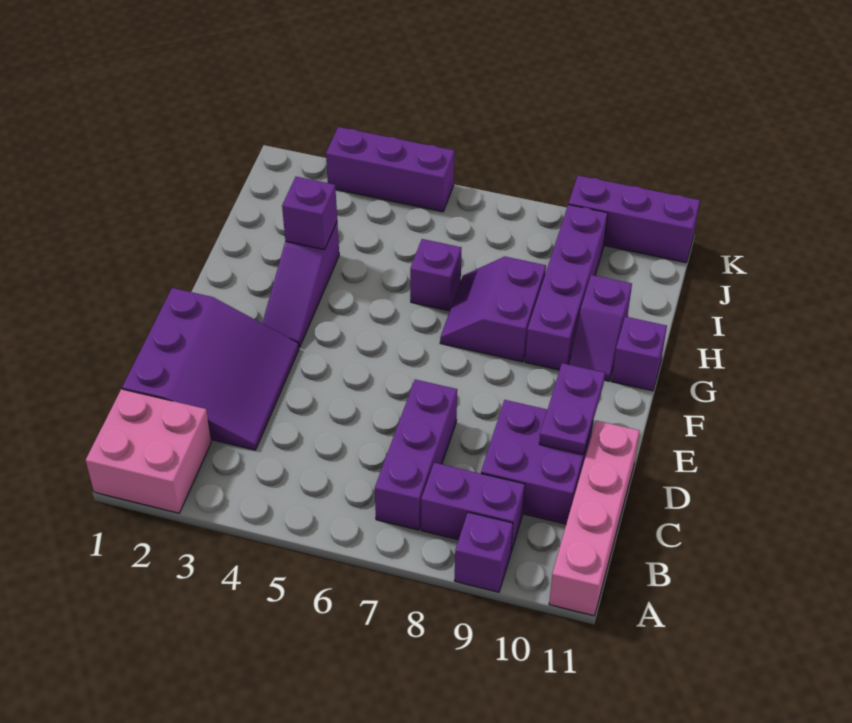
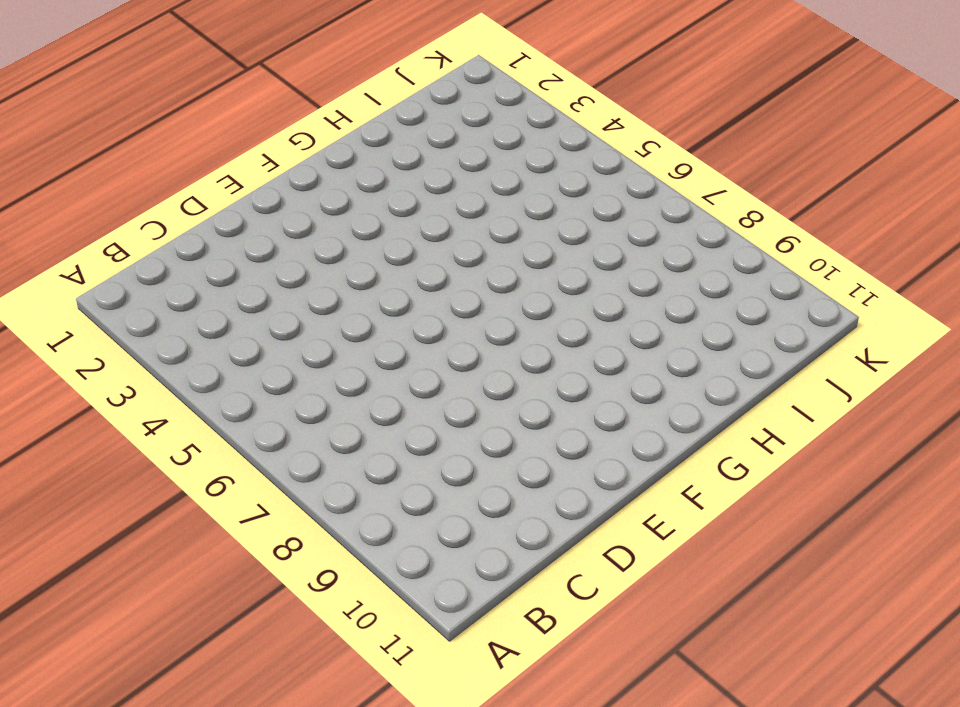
none -> pink 2x2 brick [86,389,212,513]
none -> purple 1x1 brick [454,512,513,592]
none -> pink 1x4 brick [549,421,640,616]

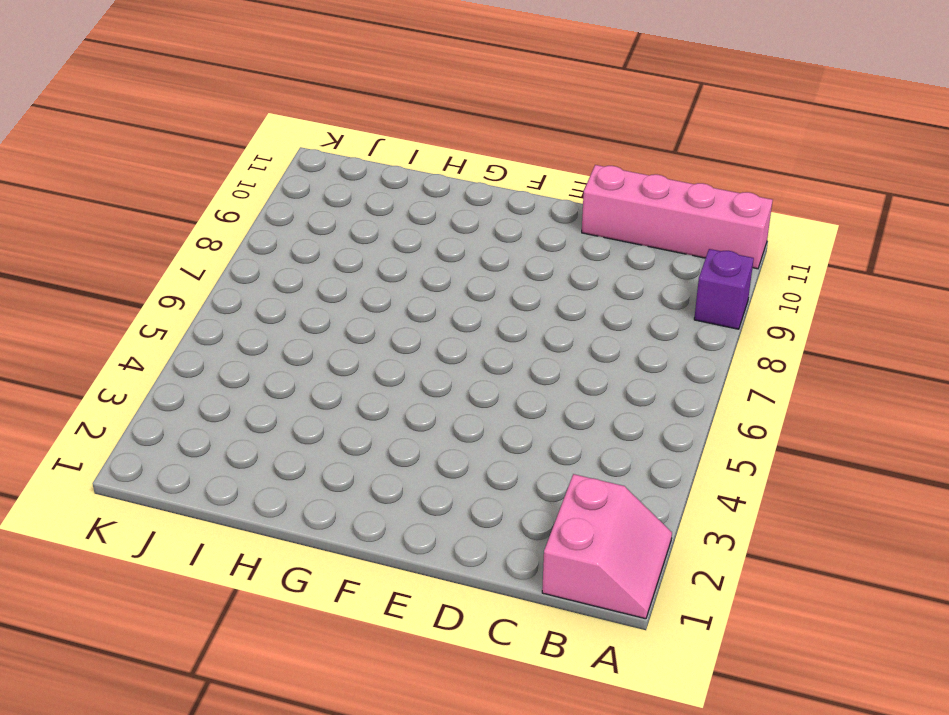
pink 2x2 slope [542,474,672,619] -> pink 2x2 brick [86,389,212,513]
none -> purple 1x3 brick [375,380,457,530]
none -> purple 1x2 brick [421,463,525,552]
none -> purple 3x3 slope [122,288,299,450]

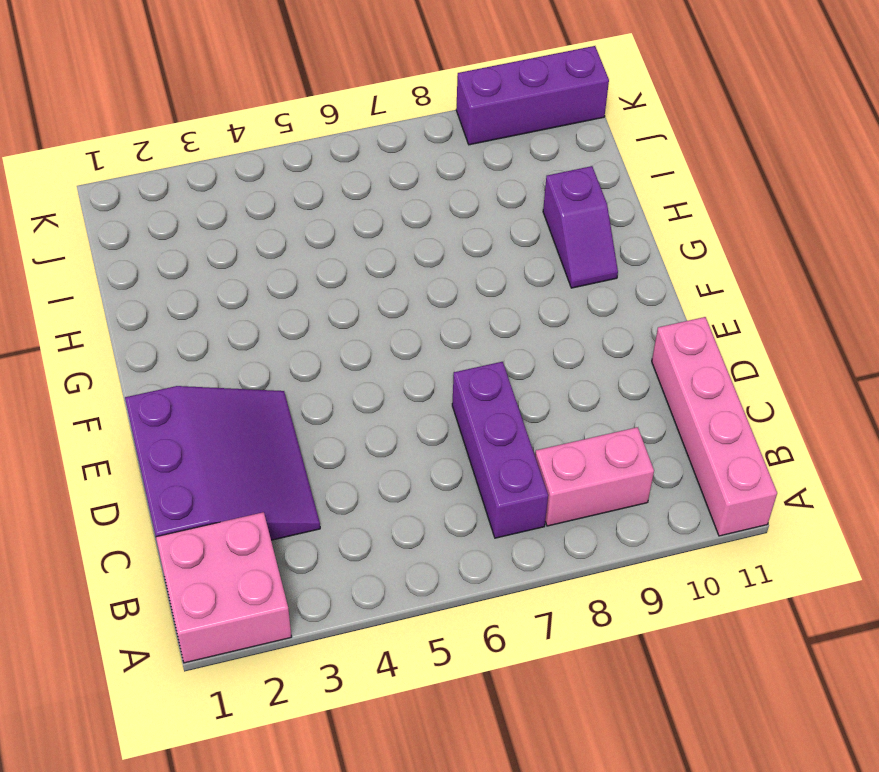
pink 1x2 brick [535,427,654,526] -> purple 1x2 brick [421,463,525,552]
none -> purple 1x1 brick [454,512,513,592]
none -> purple 2x2 brick [481,400,593,524]
none -> purple 1x3 slope [262,223,339,347]

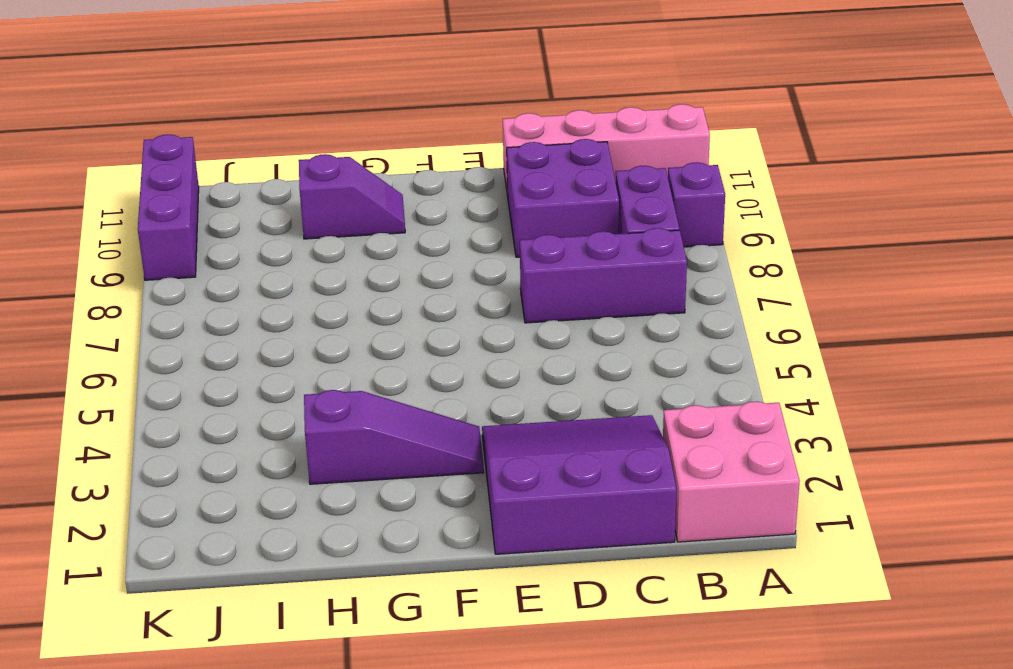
none -> purple 2x2 slope [440,257,546,362]
none -> purple 1x4 brick [525,205,608,370]
none -> purple 1x1 brick [612,317,667,391]

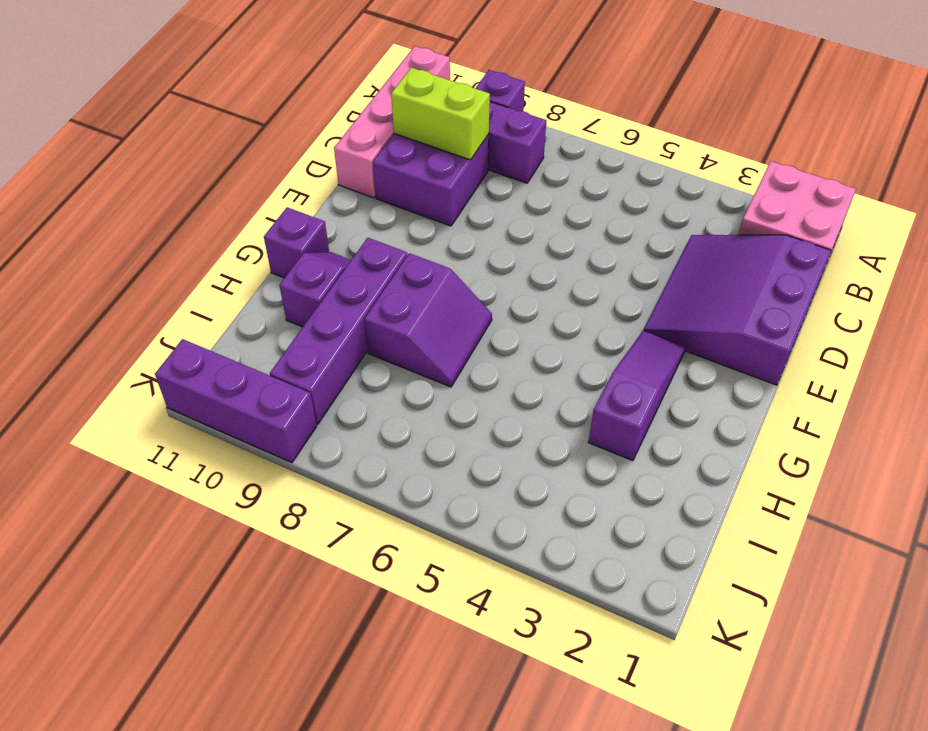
lime 1x2 brick [391,68,490,160] -> none
none -> purple 1x3 brick [375,380,457,530]
none -> purple 1x1 brick [410,239,462,311]
none -> purple 1x3 brick [326,127,454,212]

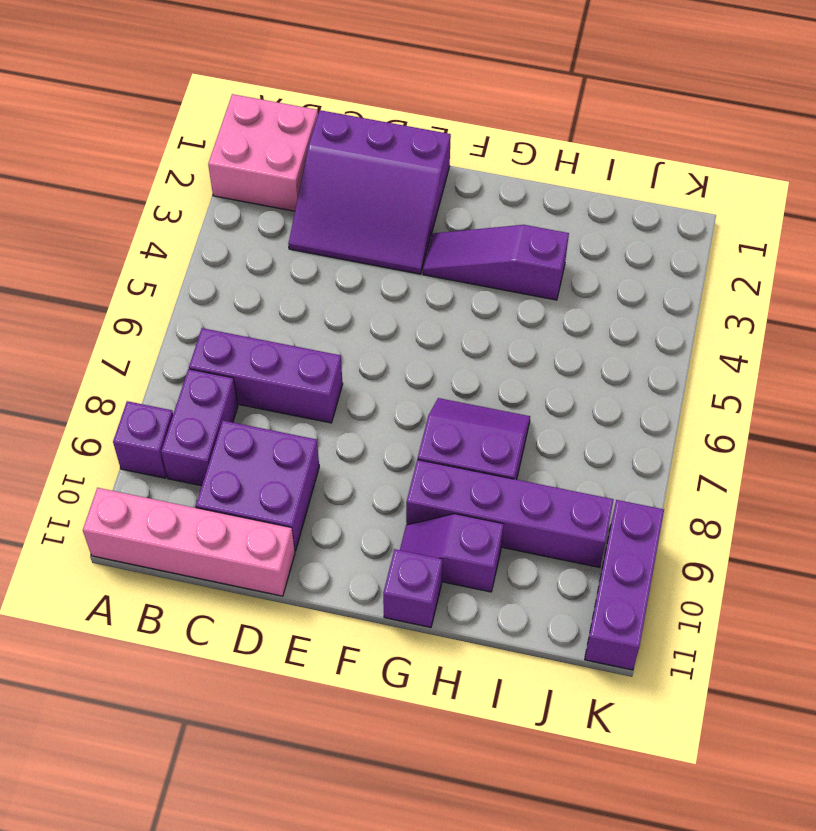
none -> purple 1x1 brick [410,239,462,311]
none -> purple 1x3 brick [326,127,454,212]
none -> purple 1x2 plate [539,363,605,455]

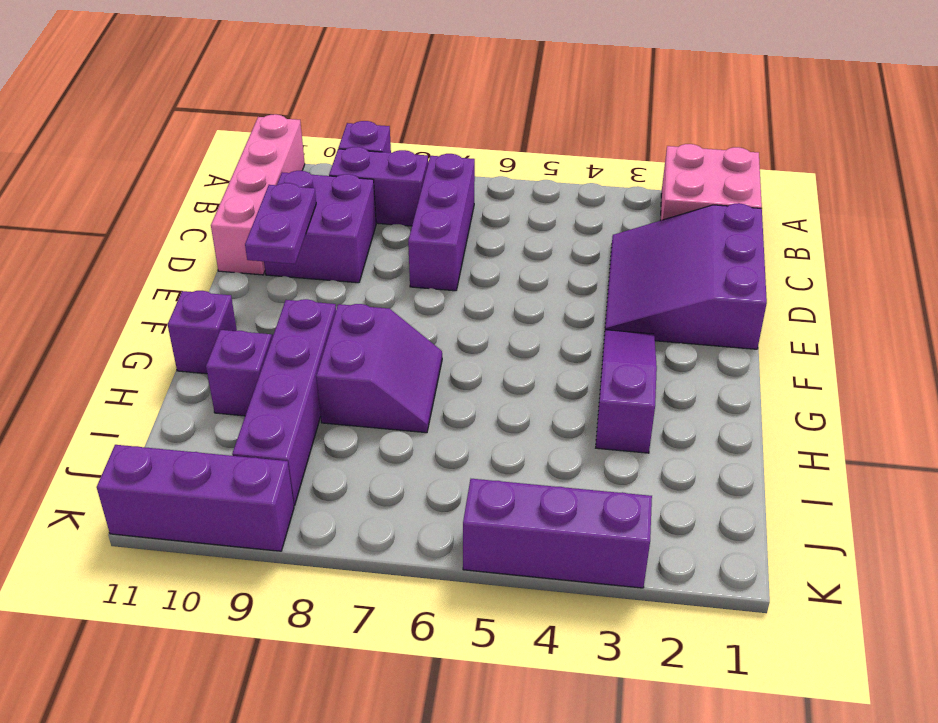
none -> purple 1x1 brick [410,239,462,311]
none -> purple 1x1 brick [282,177,337,250]

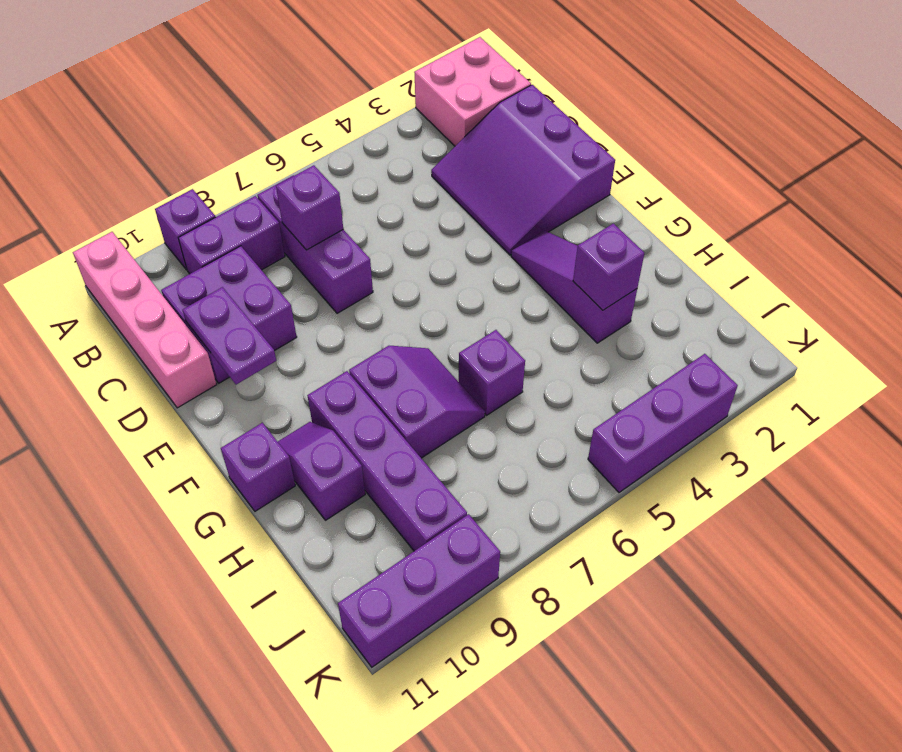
purple 1x1 brick [276,165,343,250] -> none

